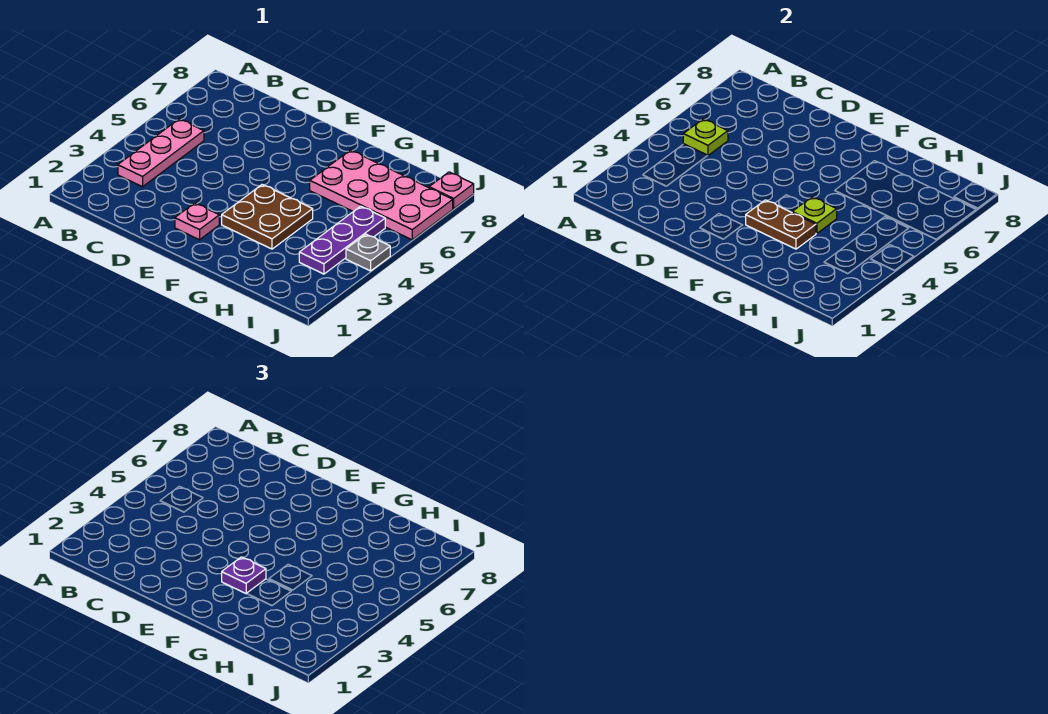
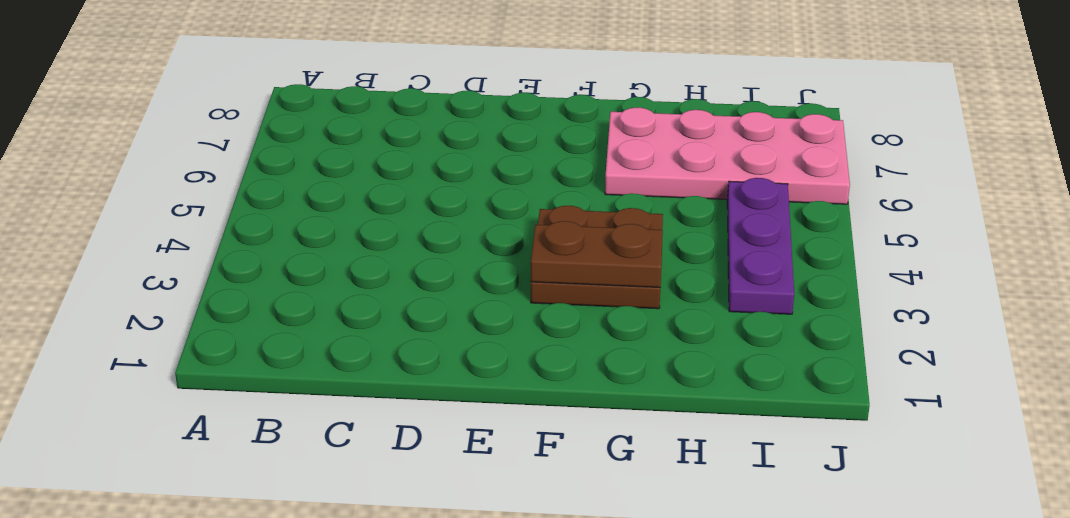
none -> pink 1x3 plate [118,119,204,187]
none -> pink 1x1 plate [175,203,219,240]

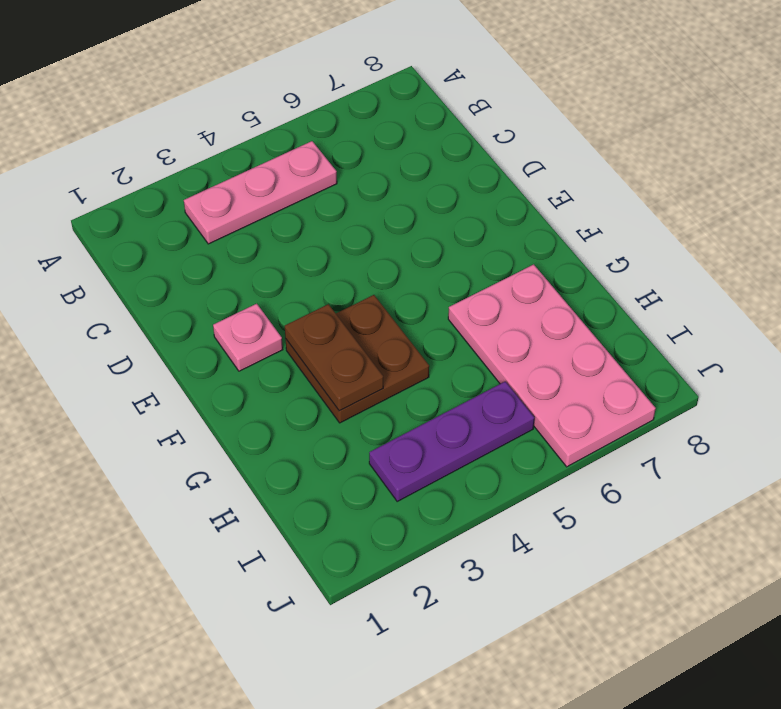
none -> grey 1x1 plate [346,234,390,271]
none -> pink 1x1 plate [429,172,474,209]

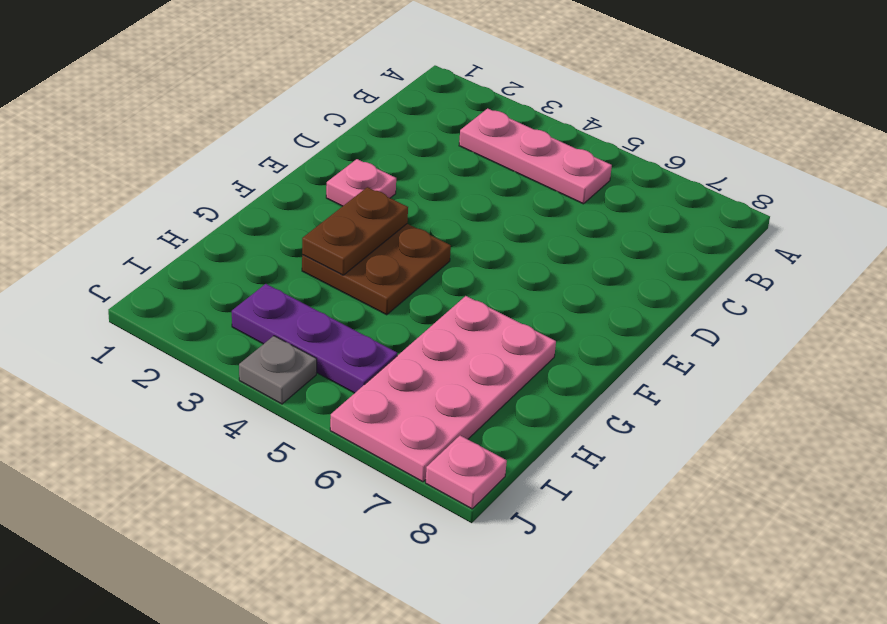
none -> lime 1x1 plate [683,119,728,156]
none -> lime 1x1 plate [792,197,837,234]

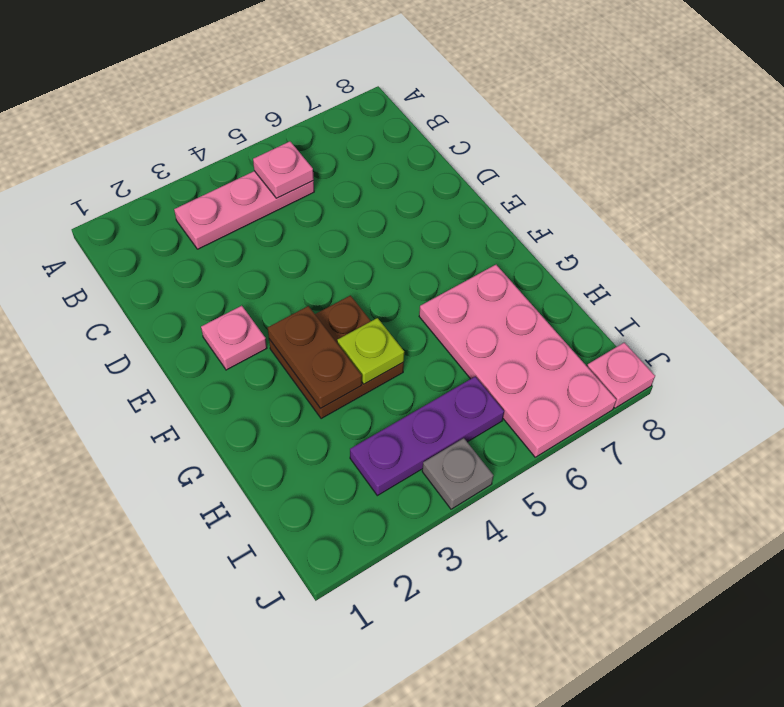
pink 1x1 plate [253,141,314,198] -> lime 1x1 plate [683,119,728,156]
none -> purple 1x1 plate [222,557,266,593]

